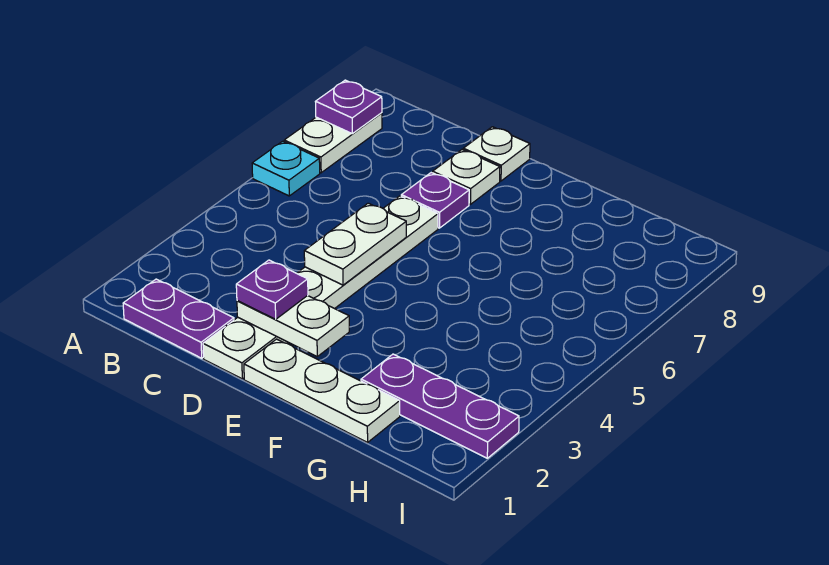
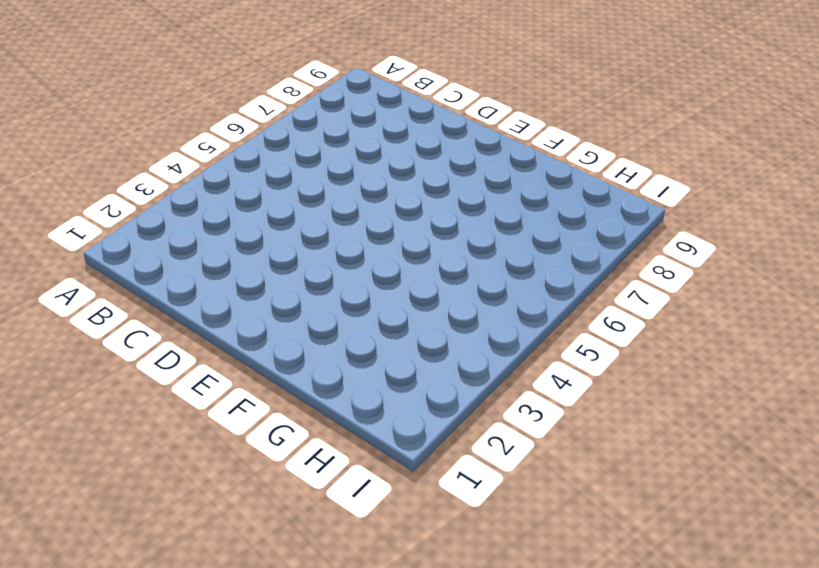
none -> cyan 1x1 plate [252,141,320,196]
none -> white 1x2 plate [284,113,382,173]
none -> purple 1x2 plate [123,279,234,358]

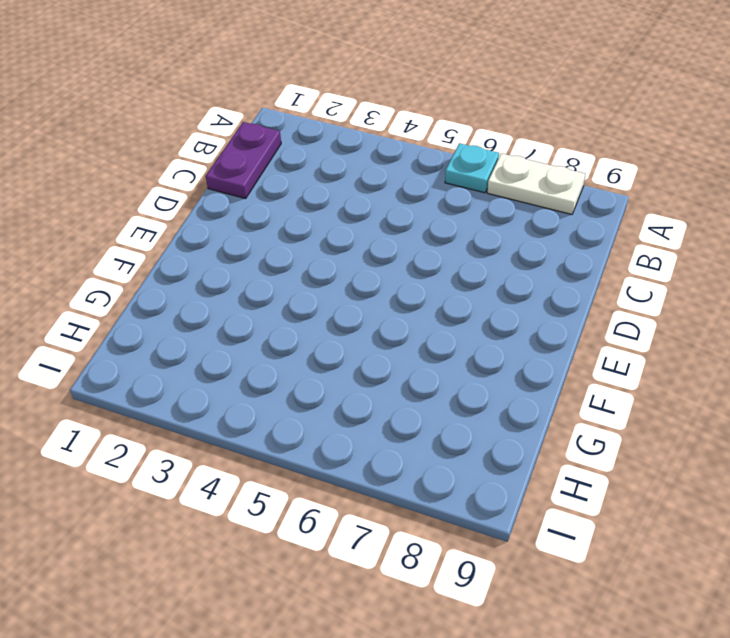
none -> white 1x6 plate [203,196,438,379]
none -> purple 1x1 plate [401,173,469,228]
none -> white 1x1 plate [433,150,500,204]

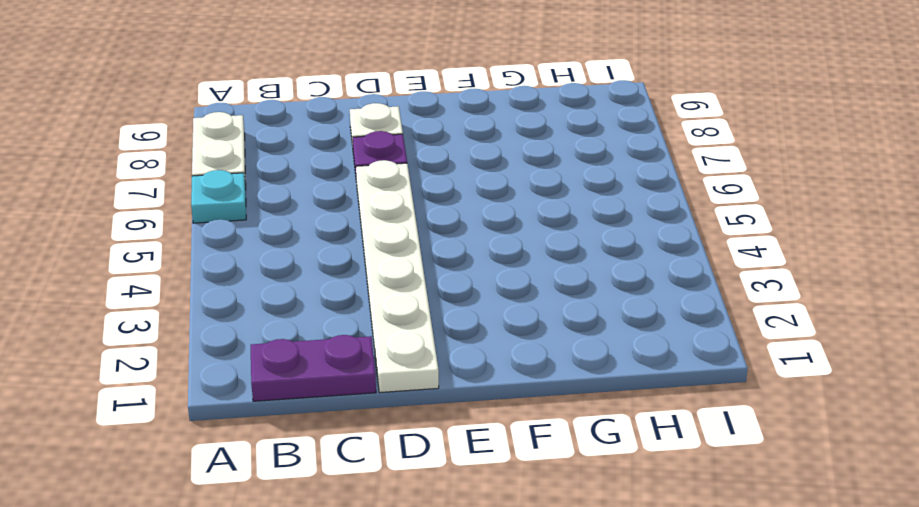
none -> white 1x1 plate [463,127,530,181]
none -> white 1x3 plate [244,339,400,443]
none -> purple 1x3 plate [361,354,519,458]

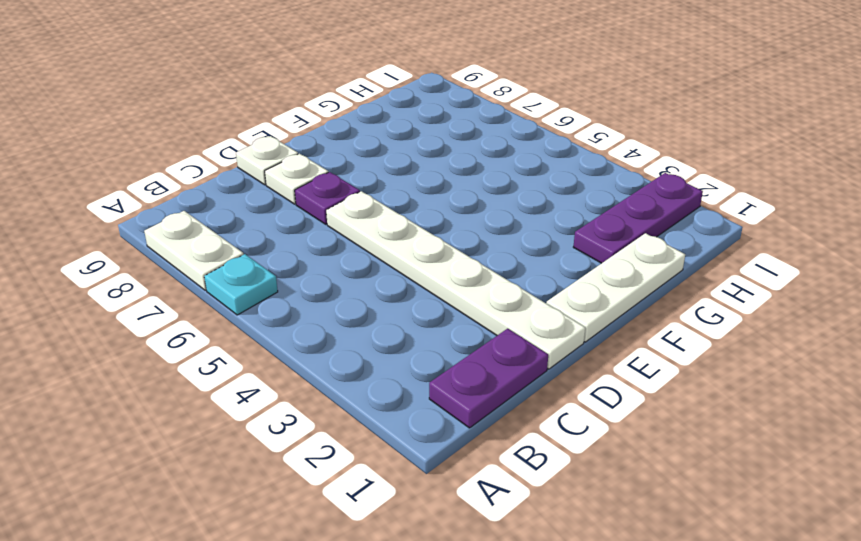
none -> purple 1x1 plate [315,80,382,134]
none -> white 1x2 plate [237,296,349,356]
none -> white 1x2 plate [304,203,406,285]

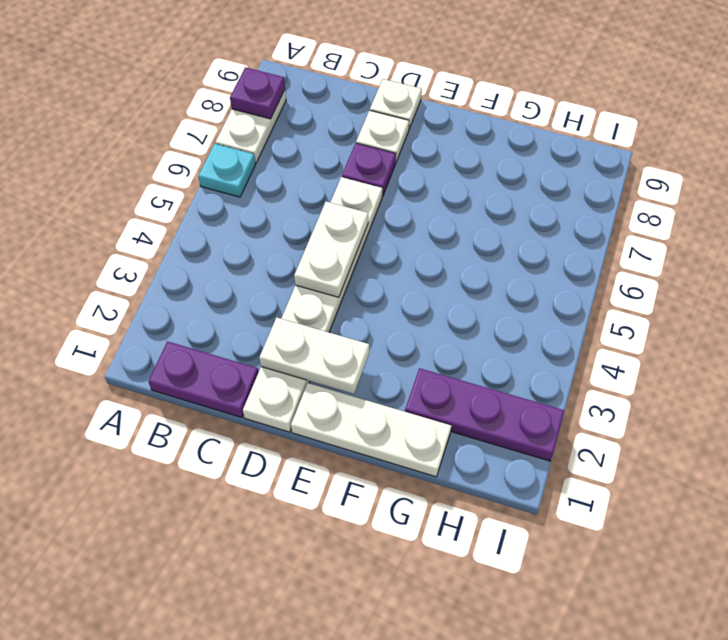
none -> purple 1x1 plate [236,260,308,319]

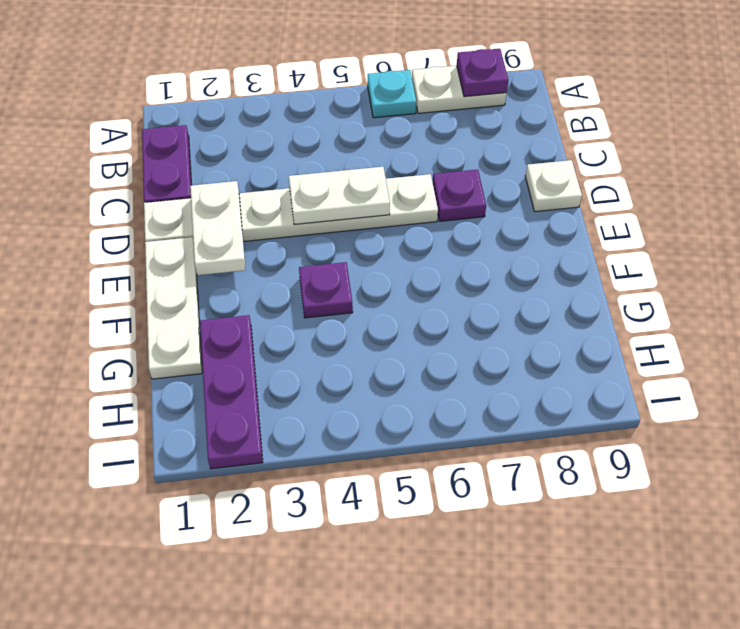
purple 1x1 plate [299,262,353,318] -> purple 1x1 plate moved to [236,260,308,319]
none -> white 1x1 plate [433,150,500,204]

